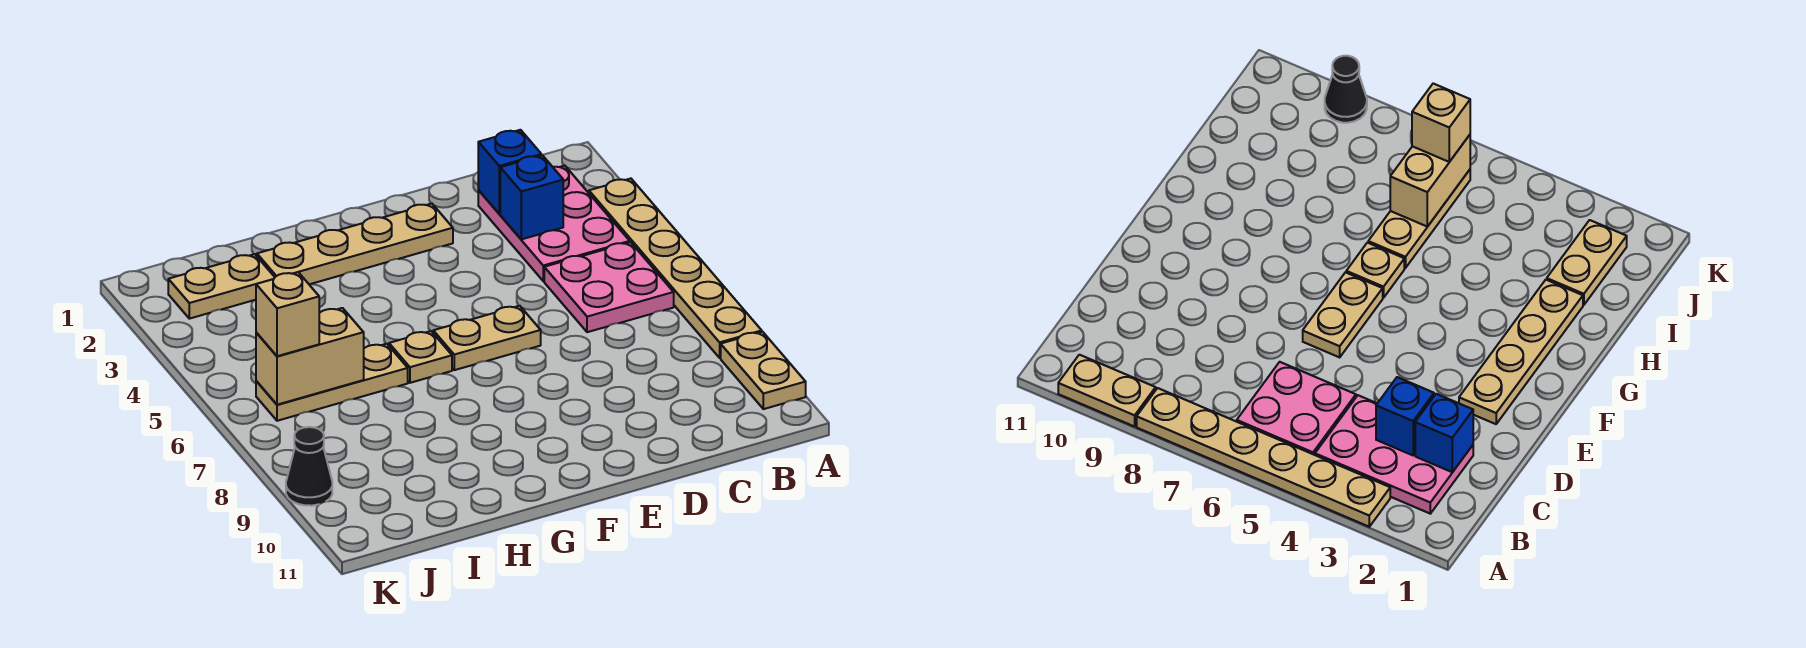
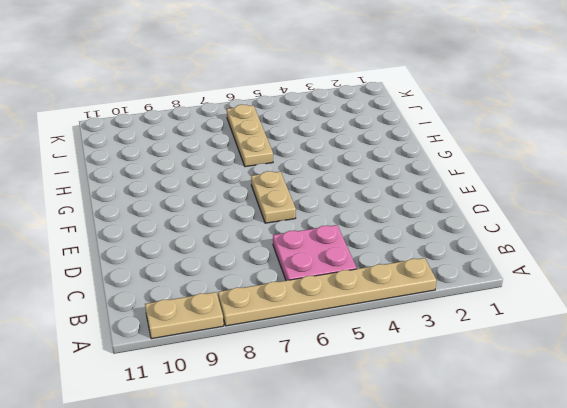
none -> pink 2x3 plate [478,166,630,281]
none -> tan 1x4 plate [257,204,453,284]
none -> tan 1x1 plate [389,331,452,383]

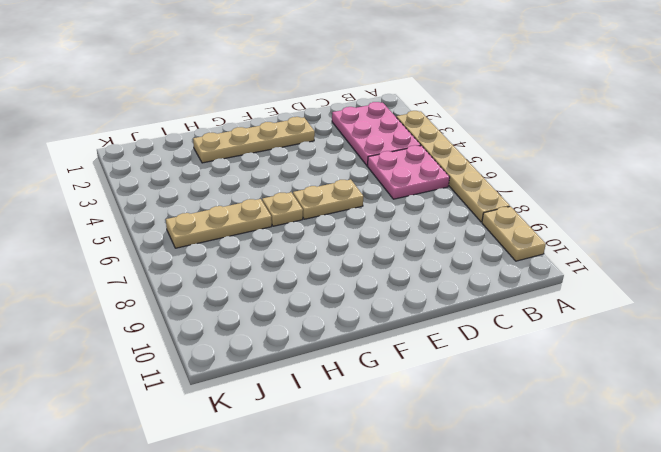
none -> tan 1x2 plate [168,254,275,319]
none -> black 1x1 cone [286,427,332,506]
none -> blue 1x1 brick [478,130,541,214]

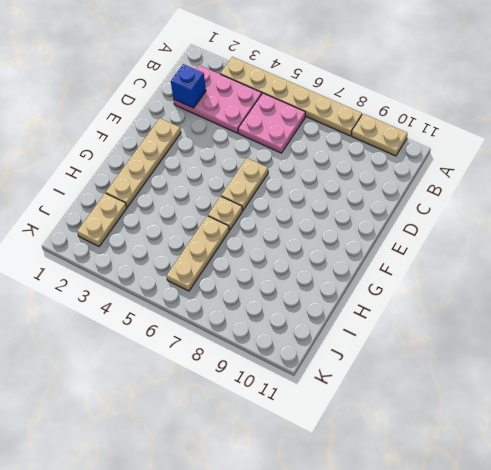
none -> black 1x1 cone [286,427,332,506]
none -> blue 1x1 brick [500,155,563,239]
none -> tan 1x2 brick [256,308,364,405]

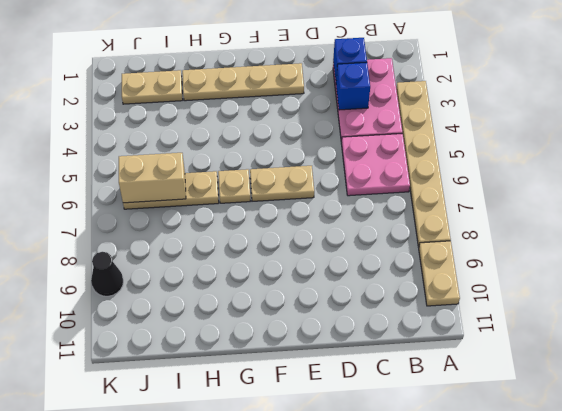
none -> tan 1x1 brick [256,272,319,356]

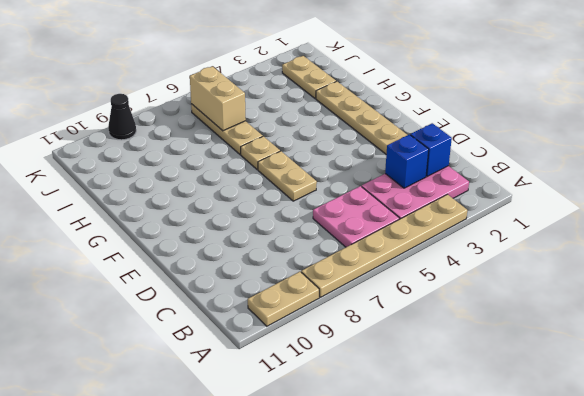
none -> tan 1x1 brick [256,272,319,356]

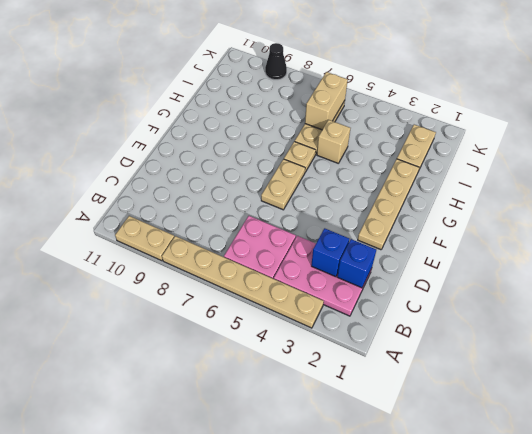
tan 1x1 brick [317,120,350,163] -> tan 1x1 brick moved to [256,272,319,356]

